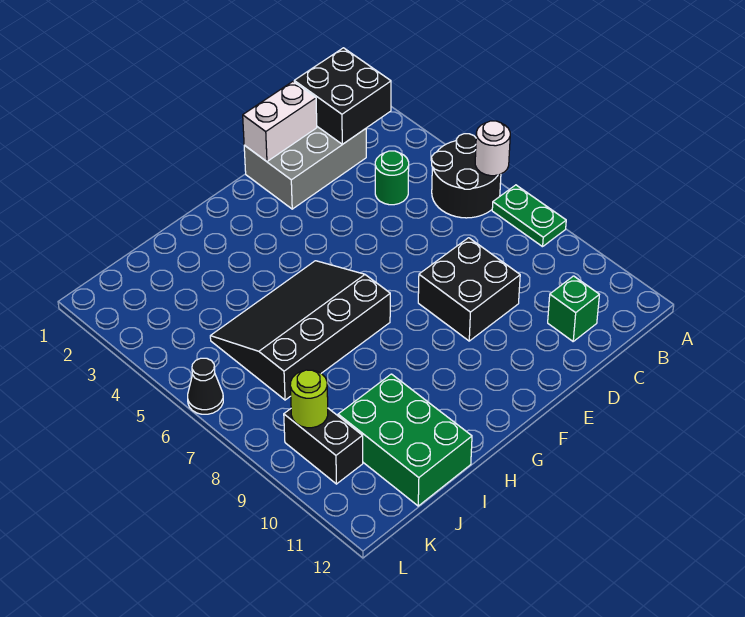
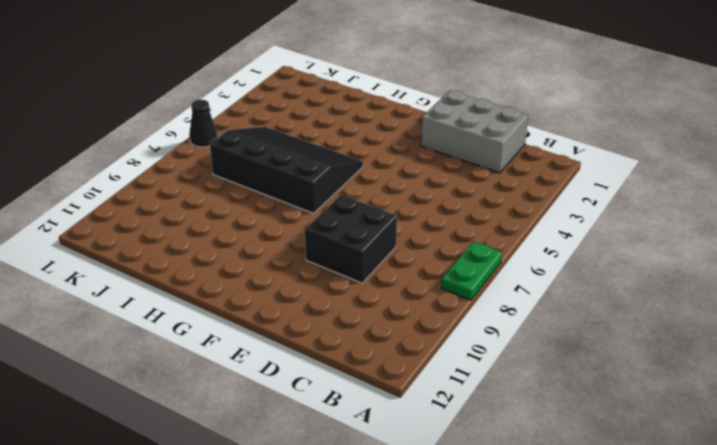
none -> black 2x2 round brick [432,134,501,218]
none -> green 1x1 round brick [375,151,409,205]
none -> green 1x1 brick [548,276,599,341]

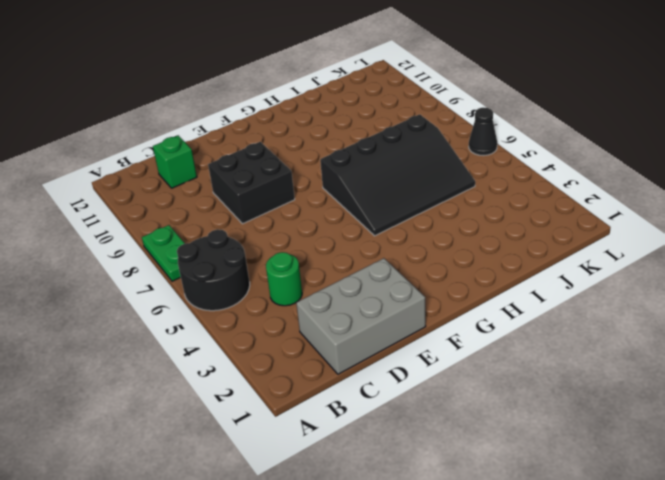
none -> green 2x3 brick [338,374,472,506]
none -> black 1x2 brick [284,408,363,484]
none -> white 1x1 round brick [475,121,510,176]

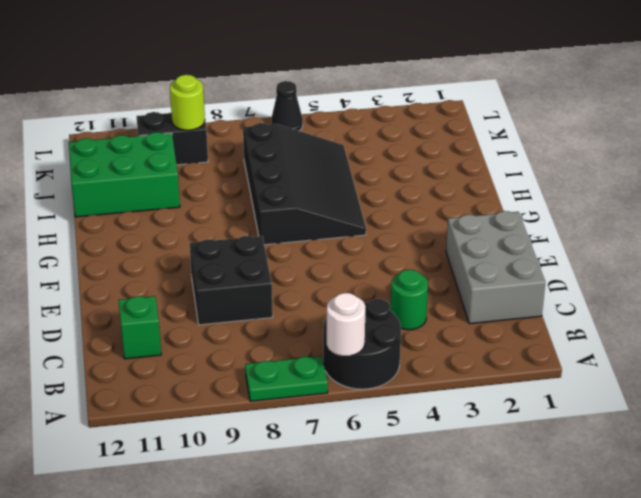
none -> black 2x2 brick [294,48,391,144]
none -> white 1x2 brick [243,82,317,161]

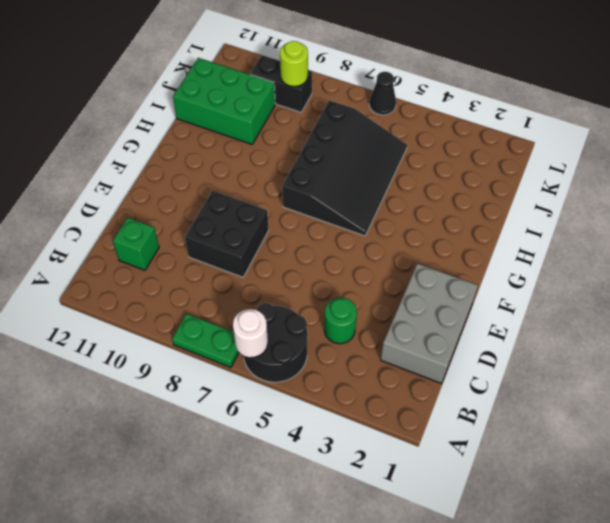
none -> black 2x2 brick [294,48,391,144]
none -> white 1x2 brick [243,82,317,161]

